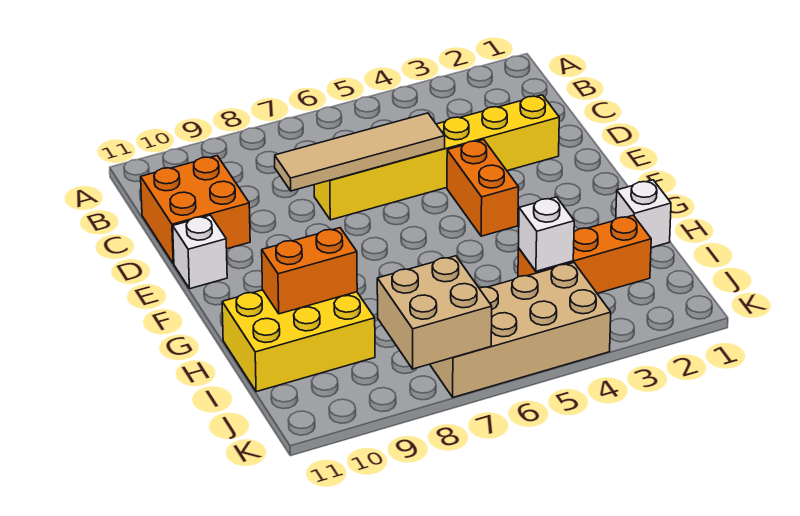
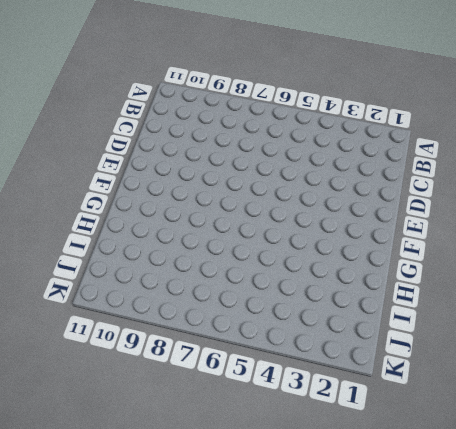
none -> orange 2x2 brick [141,156,250,264]
none -> yellow 1x6 brick [314,95,559,220]
none -> orange 1x2 brick [447,140,519,236]

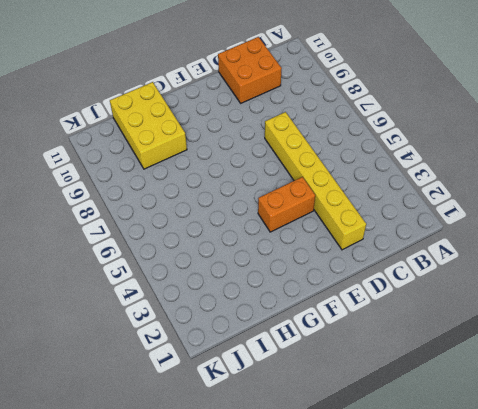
none -> white 1x1 brick [173,215,227,289]
none -> white 1x1 brick [616,180,671,248]
none -> orange 1x3 brick [518,215,651,293]

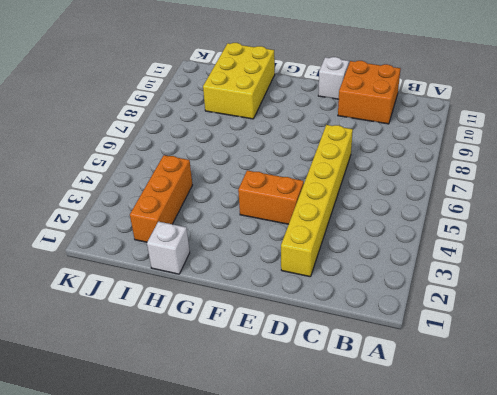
none -> tan 2x4 brick [430,263,611,397]
none -> tan 1x4 tile [275,113,445,191]
none -> orange 1x2 brick [262,228,357,314]

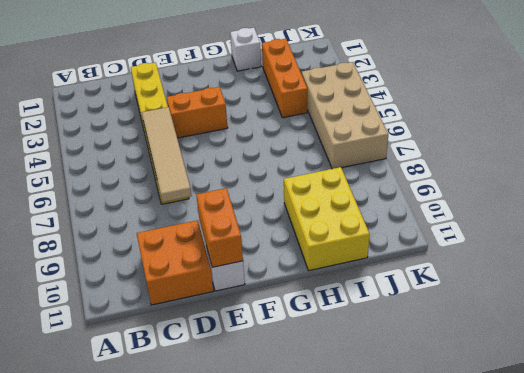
orange 1x2 brick [196,188,243,268] -> orange 1x2 brick moved to [262,228,357,314]
none -> white 1x1 brick [518,197,574,271]
none -> tan 2x2 brick [377,256,492,369]

